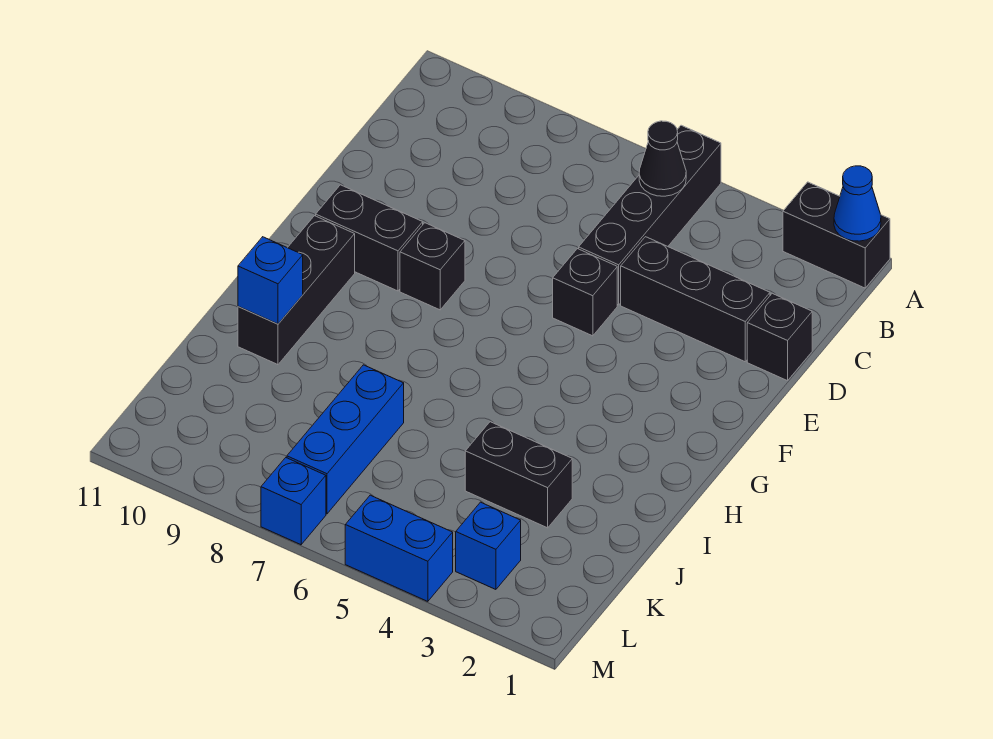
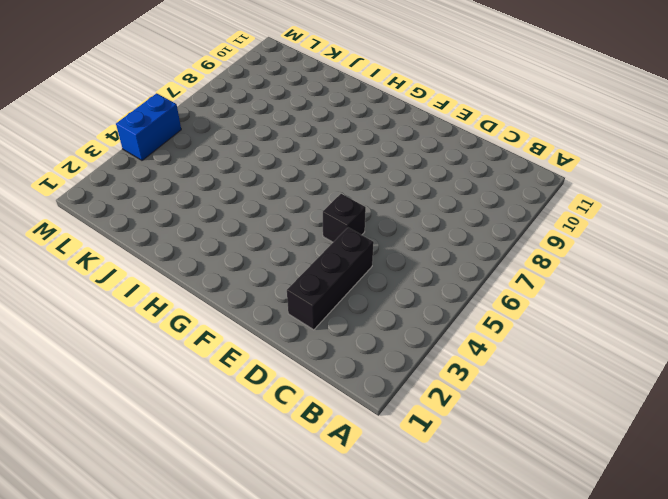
none -> black 1x2 brick [783,182,890,288]
none -> black 1x4 brick [579,125,721,305]
none -> black 1x1 brick [747,293,812,381]

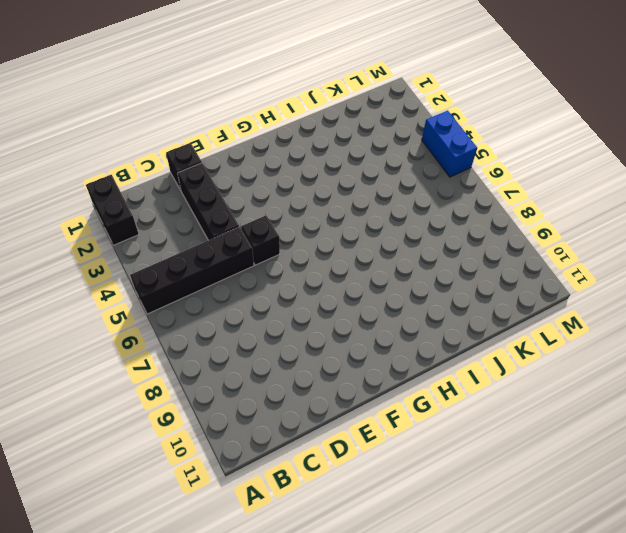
none -> black 1x1 brick [400,223,465,310]
none -> black 1x2 brick [316,185,423,291]
none -> black 1x3 brick [238,216,355,365]

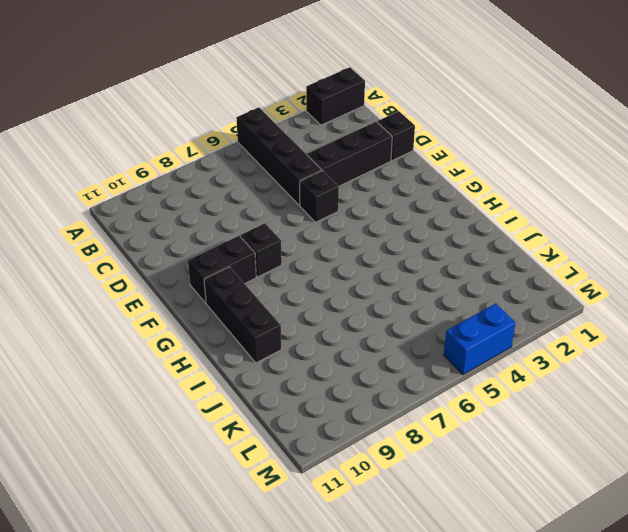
none -> black 1x2 brick [465,422,572,528]
none -> blue 1x3 brick [287,365,404,514]
none -> blue 1x1 brick [456,502,521,589]

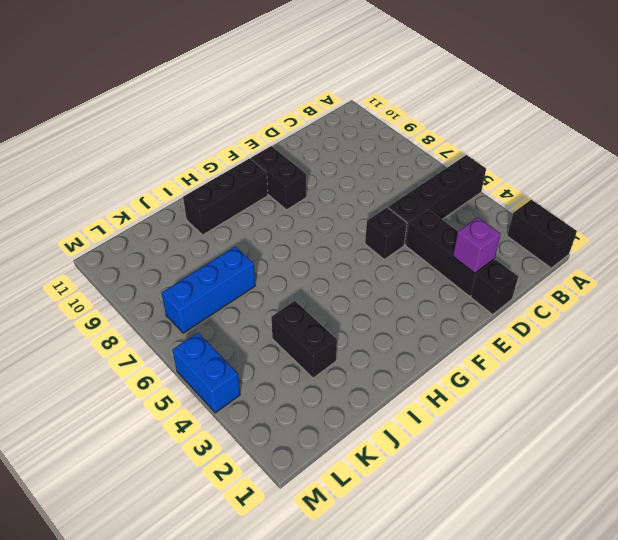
purple 1x1 brick [453,217,501,273] -> none
none -> black 1x1 brick [400,223,465,310]
none -> blue 1x1 brick [456,502,521,589]
none -> blue 1x1 brick [261,458,326,545]

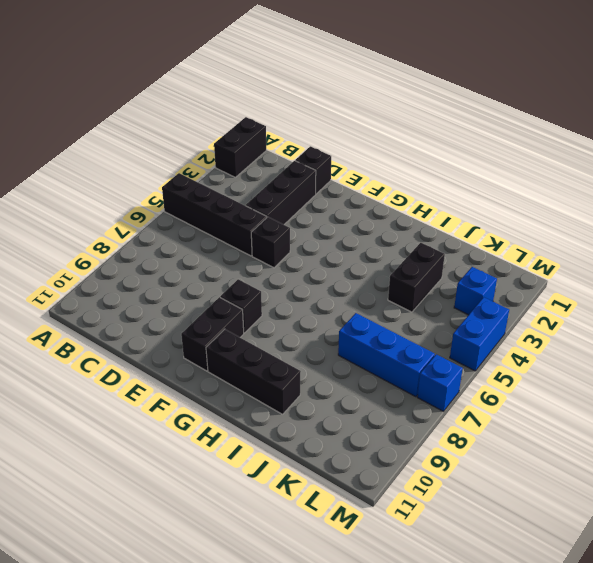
none -> blue 1x1 cone [834,166,881,241]
none -> black 1x1 cone [639,121,686,196]
none -> blue 1x1 brick [238,237,303,324]

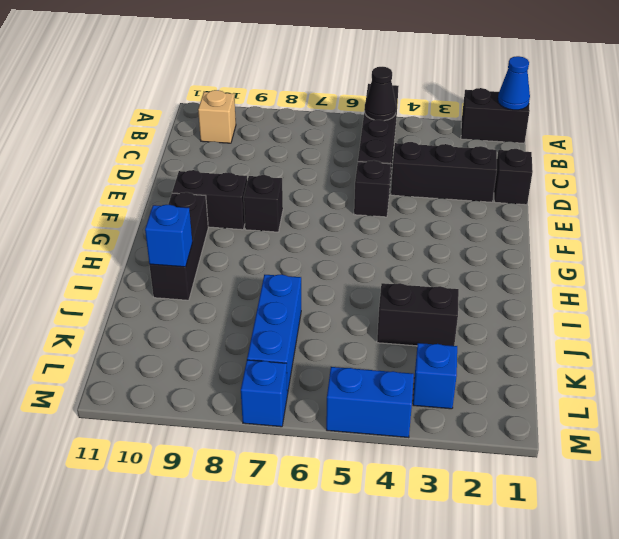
tan 1x1 brick [198,90,236,143] -> none

